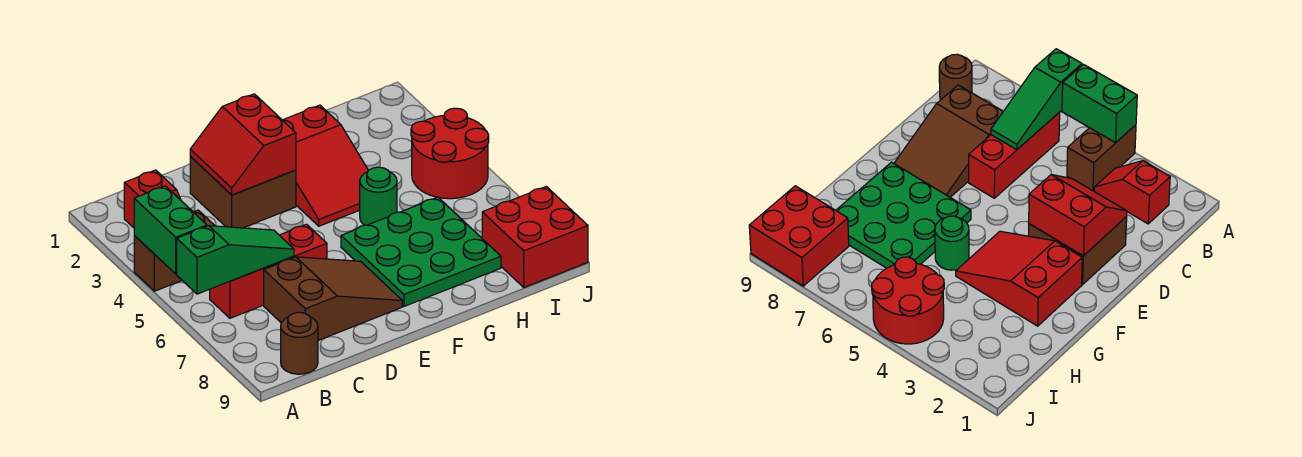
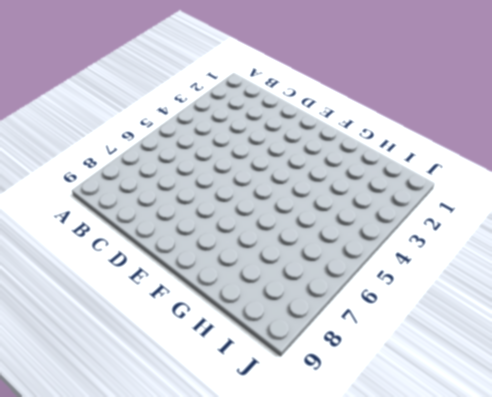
none -> brown 1x2 brick [134,210,215,291]
none -> red 1x2 slope [124,170,181,228]
none -> red 1x3 brick [210,224,327,318]

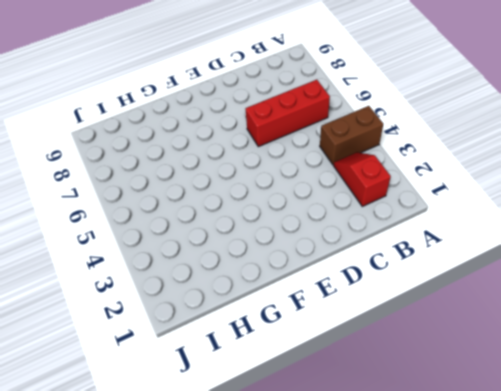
none -> brown 1x1 round brick [281,312,318,374]
none -> brown 2x3 slope [264,257,402,340]
none -> brown 2x2 brick [190,157,296,228]

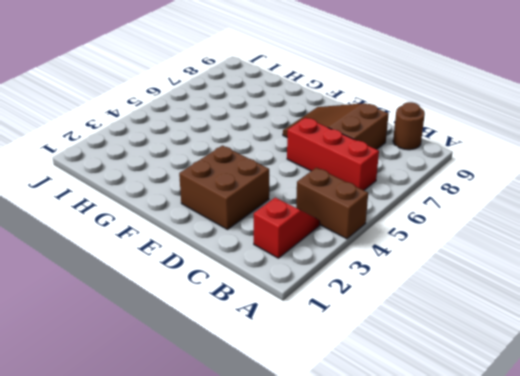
none -> red 2x3 slope [283,105,369,226]
none -> green 3x3 plate [341,197,501,306]
none -> green 1x1 round brick [360,167,397,225]

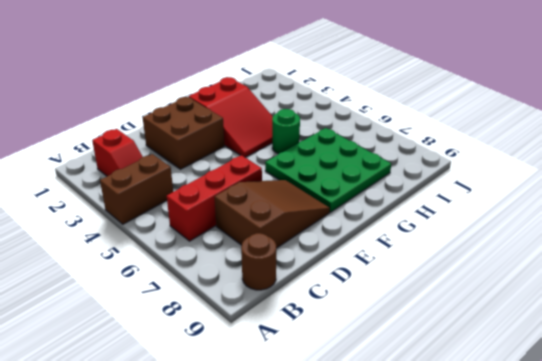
none -> red 2x2 round brick [411,108,489,199]
none -> red 2x2 brick [482,187,588,287]
none -> green 1x2 brick [134,186,207,274]

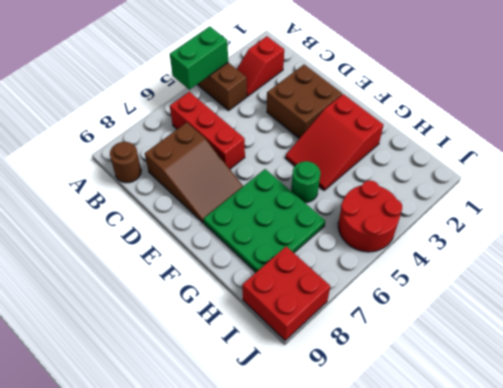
none -> green 1x3 slope [177,226,294,294]
none -> red 2x2 slope [190,94,296,195]

